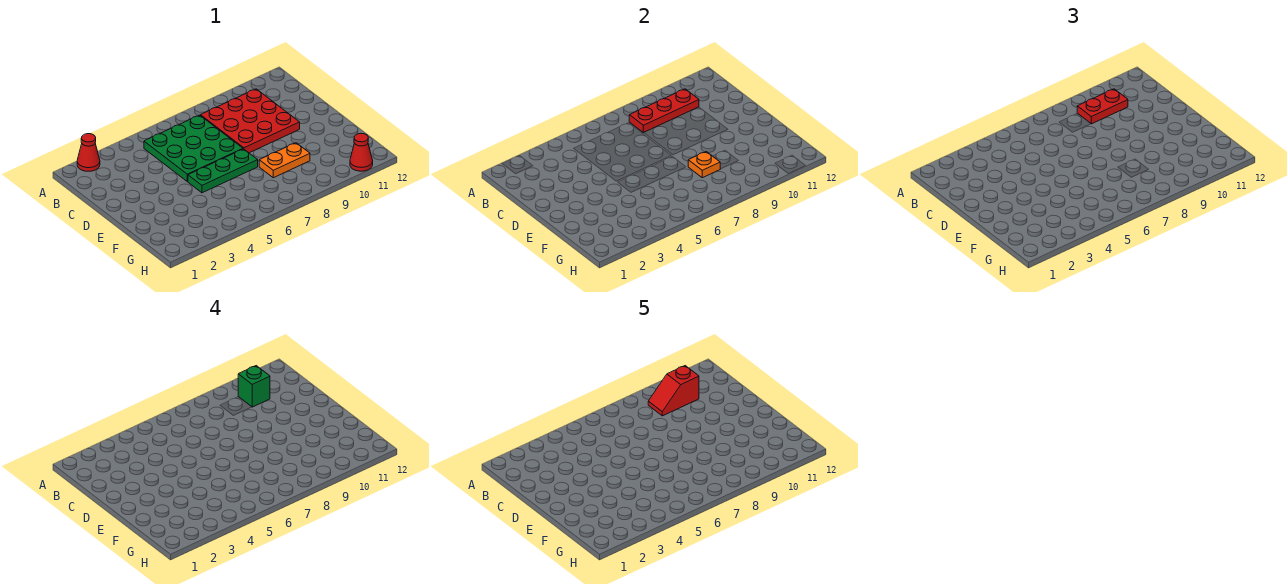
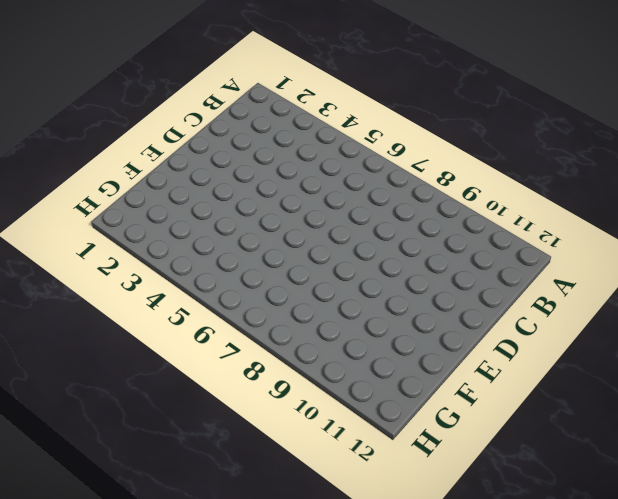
none -> red 1x1 cone [77,134,100,171]
none -> green 3x3 plate [144,115,243,181]

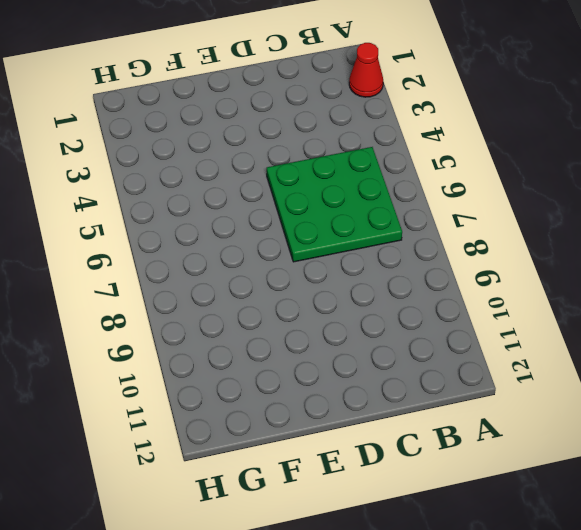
none -> red 3x3 plate [200,89,300,153]
none -> green 1x3 plate [188,149,258,193]

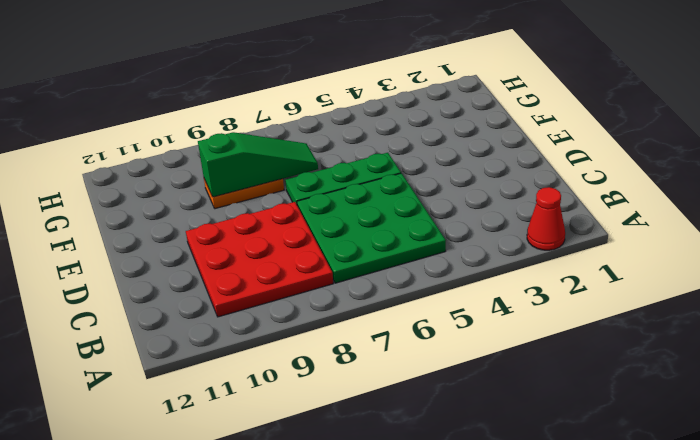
green 1x3 slope [198,132,318,197] -> orange 1x1 plate [688,152,720,178]
none -> red 1x1 cone [350,133,373,171]
none -> red 1x3 plate [629,89,699,133]

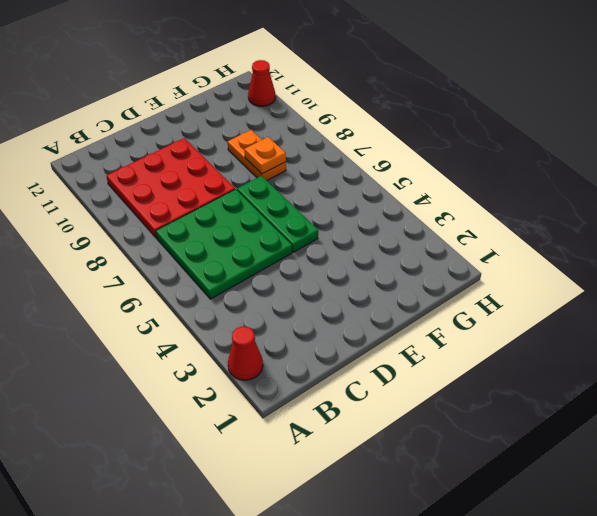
none -> red 1x3 plate [629,89,699,133]
none -> red 1x2 plate [1077,89,1128,124]

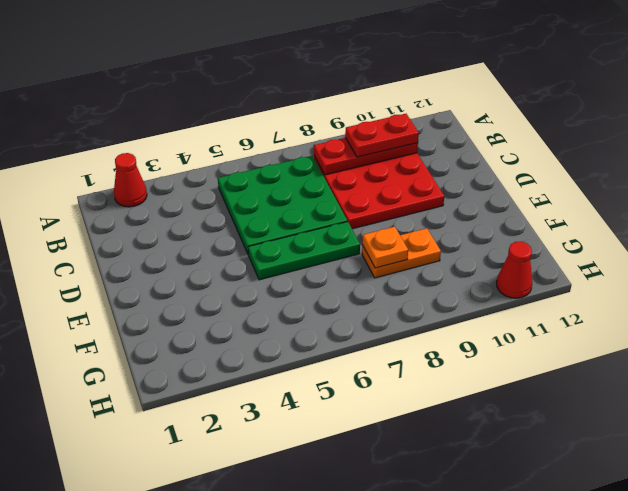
none -> green 1x1 brick [238,366,270,407]
none -> red 1x2 slope [648,366,699,416]

